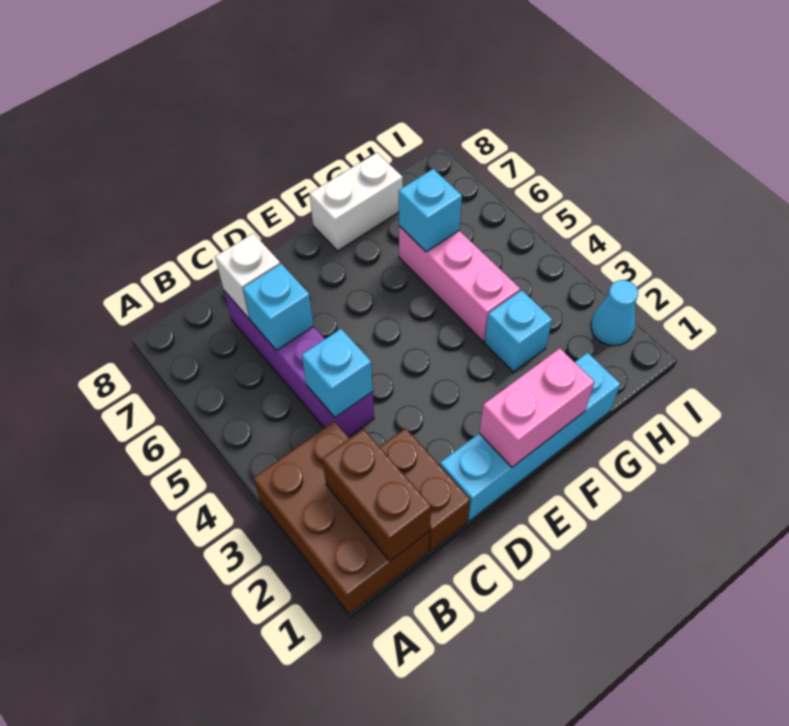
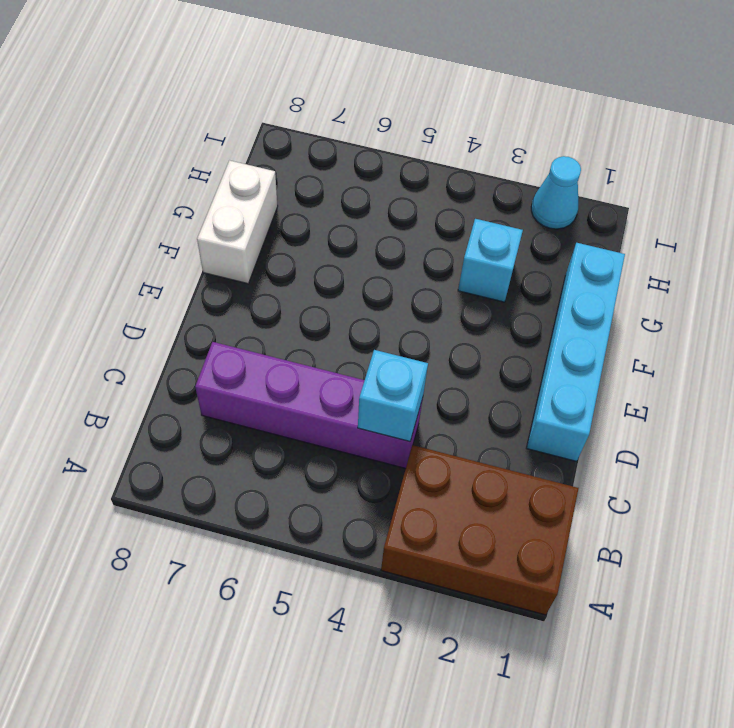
none -> brown 1x2 brick [380,428,470,551]
none -> pink 1x3 brick [399,226,520,341]
none -> brown 1x2 brick [322,429,431,561]

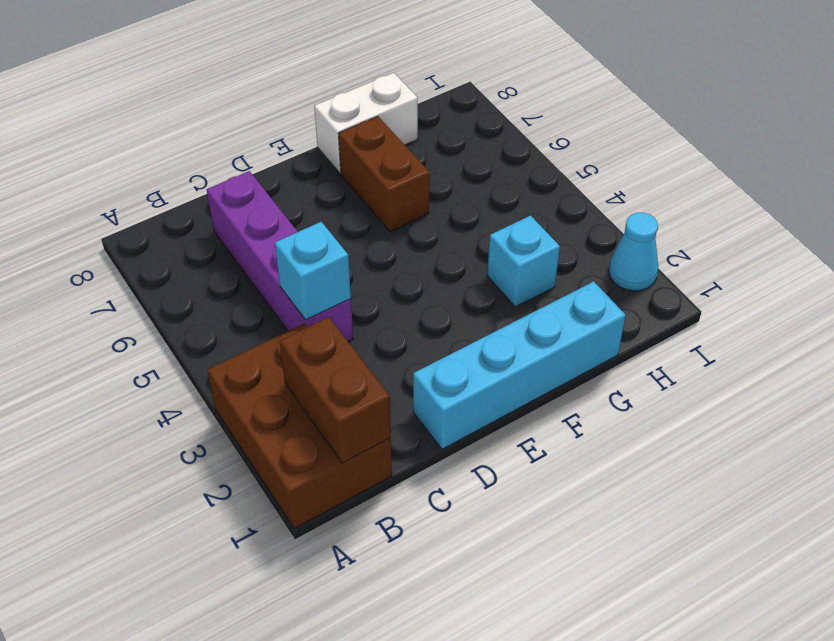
brown 1x2 brick [338,117,429,232] -> brown 1x2 brick moved to [380,428,470,551]
none -> pink 1x3 brick [399,226,520,341]
none -> cyan 1x1 brick [243,264,314,350]
none -> white 1x1 brick [215,233,280,319]

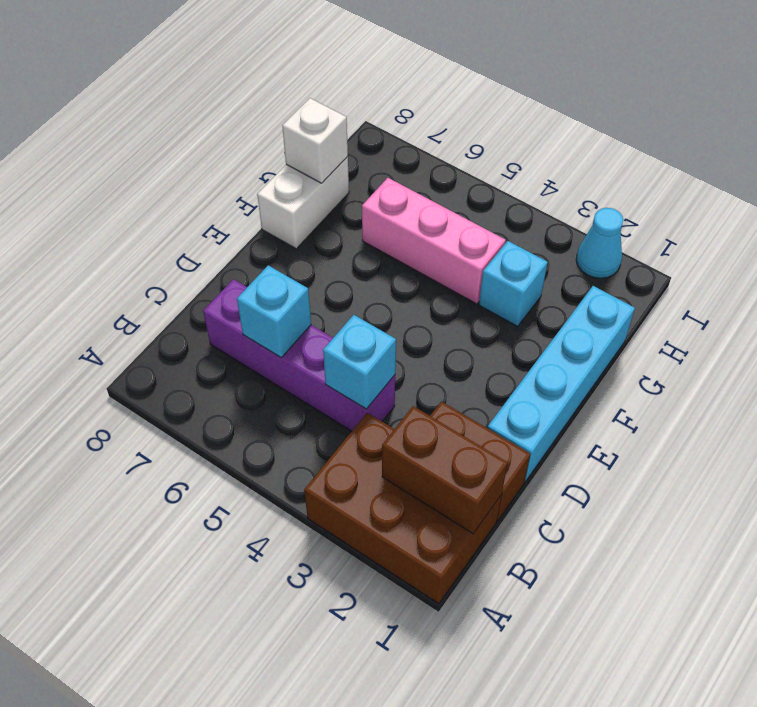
white 1x1 brick [282,98,348,183] -> white 1x1 brick moved to [215,233,280,319]
none -> pink 1x2 brick [479,348,595,467]
none -> cyan 1x1 brick [399,169,462,252]

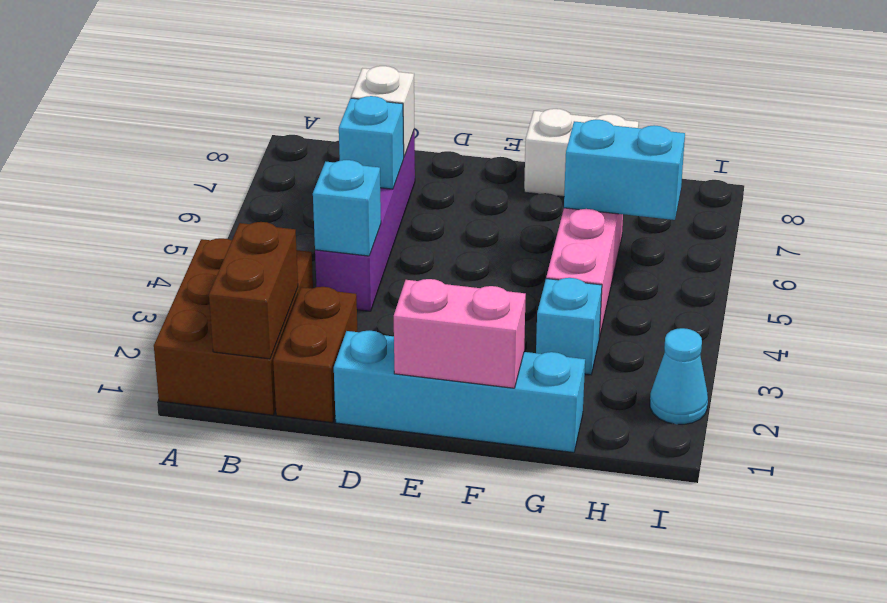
cyan 1x2 brick [564,120,685,220] -> cyan 1x1 brick [399,169,462,252]

